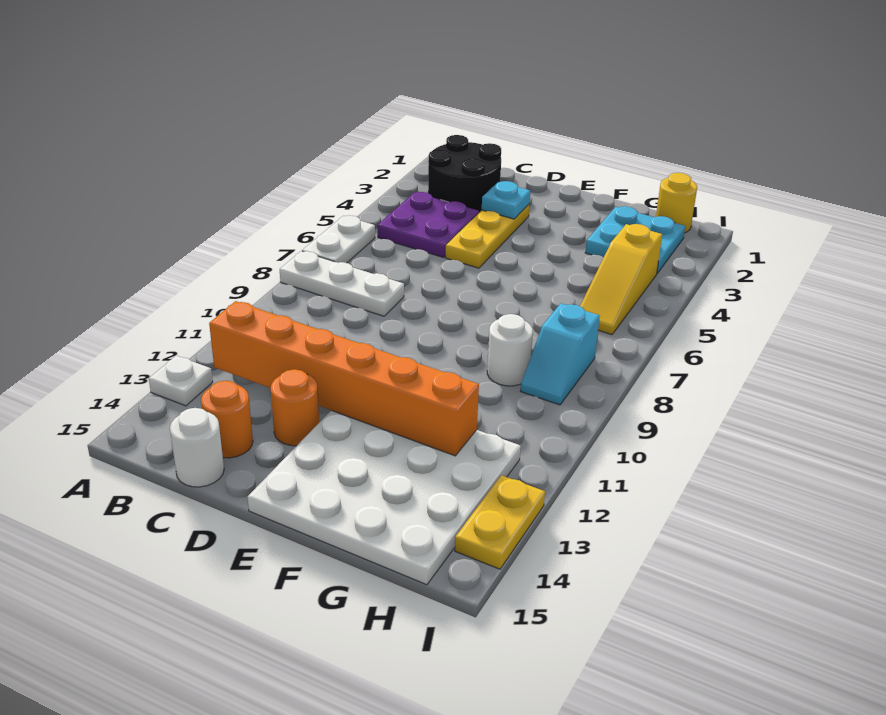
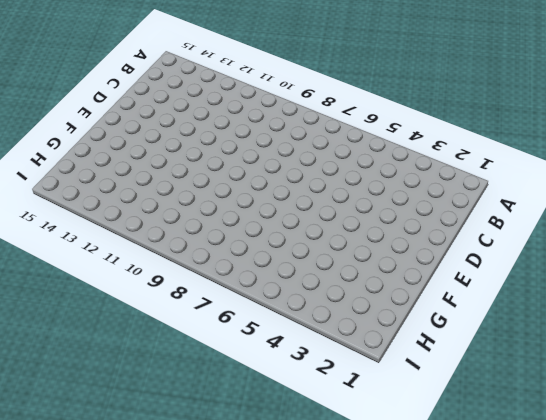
none -> white 1x2 plate [302,215,375,263]
none -> white 1x3 plate [280,251,404,316]
none -> white 1x1 plate [149,356,213,406]

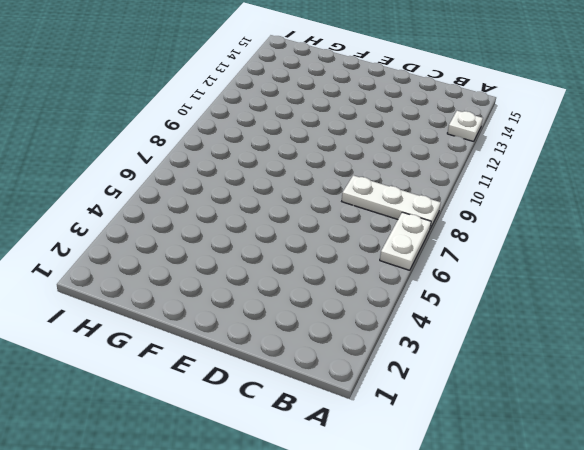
none -> black 2x2 round brick [428,135,501,212]
none -> purple 2x2 plate [377,192,479,258]
none -> orange 1x1 round brick [201,381,253,458]

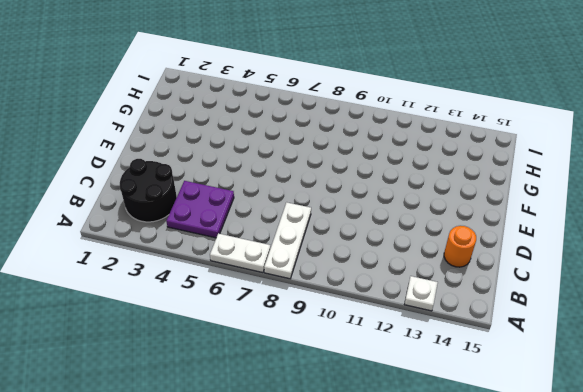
none -> white 1x1 round brick [170,408,224,487]
none -> yellow 1x3 plate [446,204,530,268]
none -> orange 1x1 round brick [271,369,319,446]

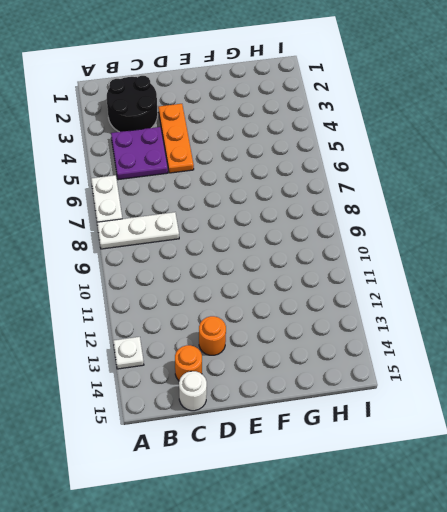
orange 1x3 plate [158,104,194,173] -> yellow 1x3 plate [446,204,530,268]
none -> white 4x4 plate [247,410,521,585]
none -> cyan 2x2 plate [585,206,685,273]
none -> white 1x1 round brick [487,314,533,386]

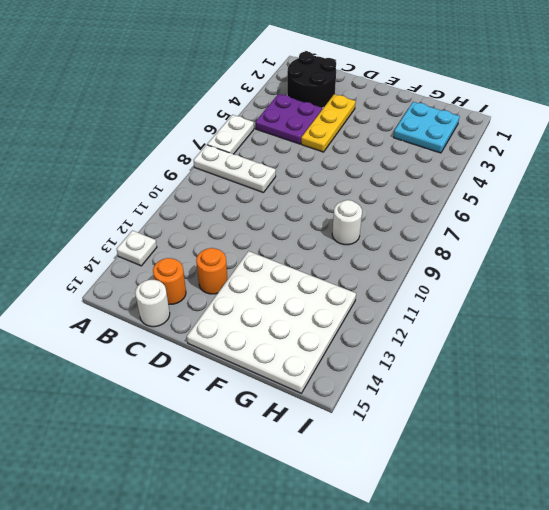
none -> yellow 1x1 round brick [656,173,697,233]
none -> yellow 1x3 slope [580,224,662,334]
none -> cyan 1x2 slope [521,303,600,405]

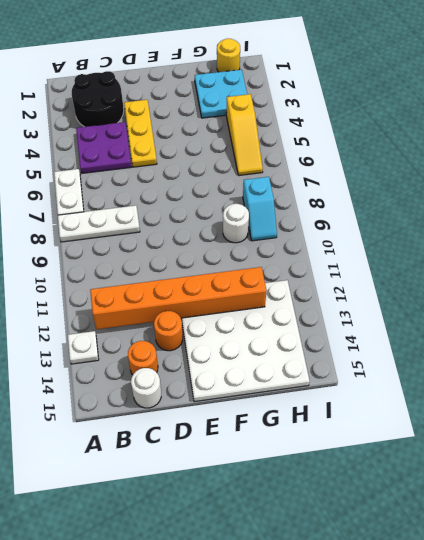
none -> yellow 1x2 plate [455,475,545,569]
none -> cyan 1x1 plate [482,181,530,219]

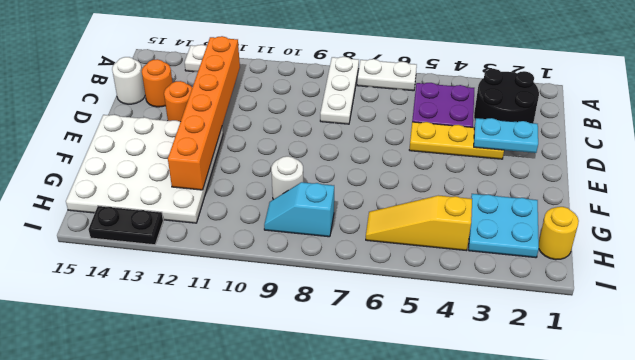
cyan 1x2 plate [474,118,538,153] -> cyan 1x1 plate [482,181,530,219]
black 1x2 plate [89,206,163,245] -> yellow 1x2 plate [455,475,545,569]

